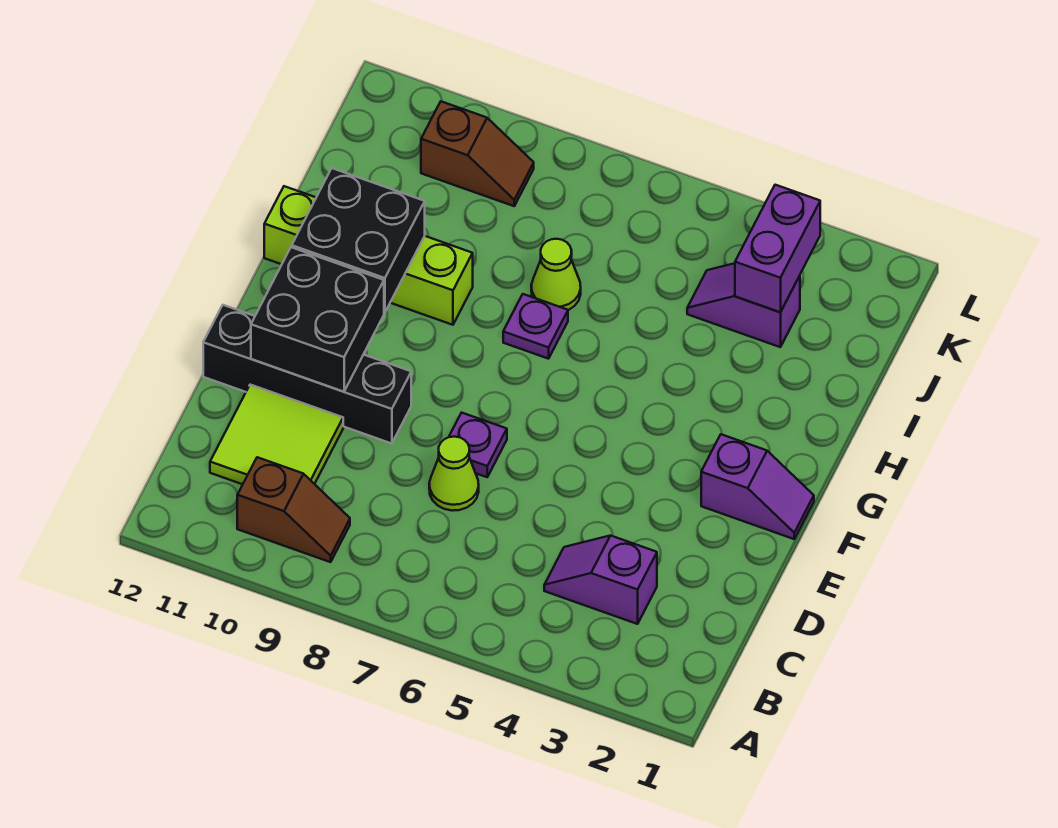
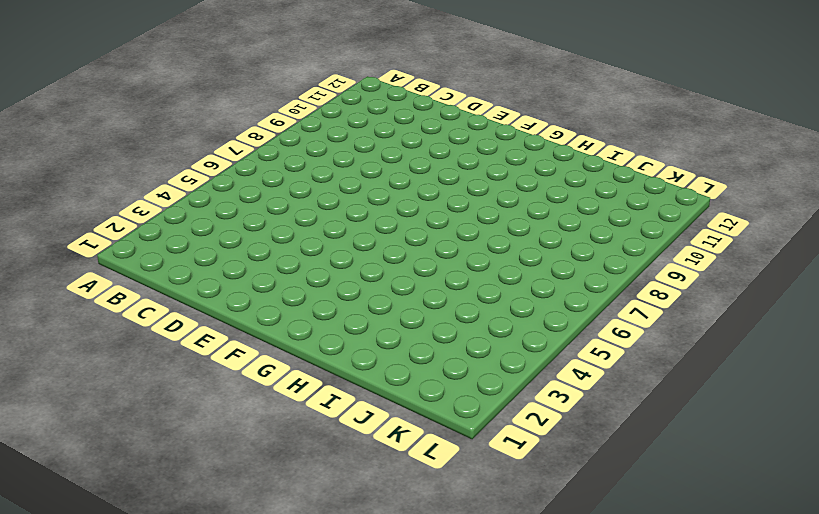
none -> brown 1x2 slope [237,457,350,562]
none -> purple 1x2 slope [544,536,657,624]
none -> lime 2x2 tile [210,385,343,484]

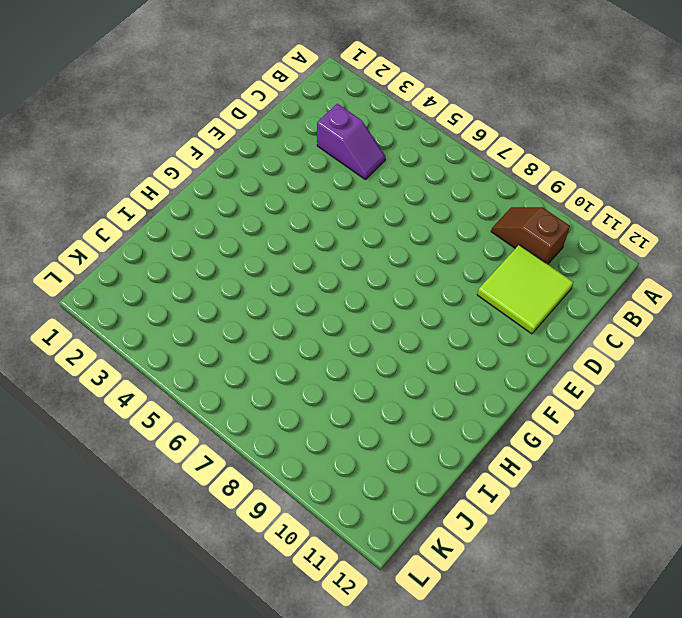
none -> lime 1x1 cone [429,437,479,511]
none -> purple 1x1 plate [449,413,507,477]
none -> black 1x4 brick [203,305,411,444]

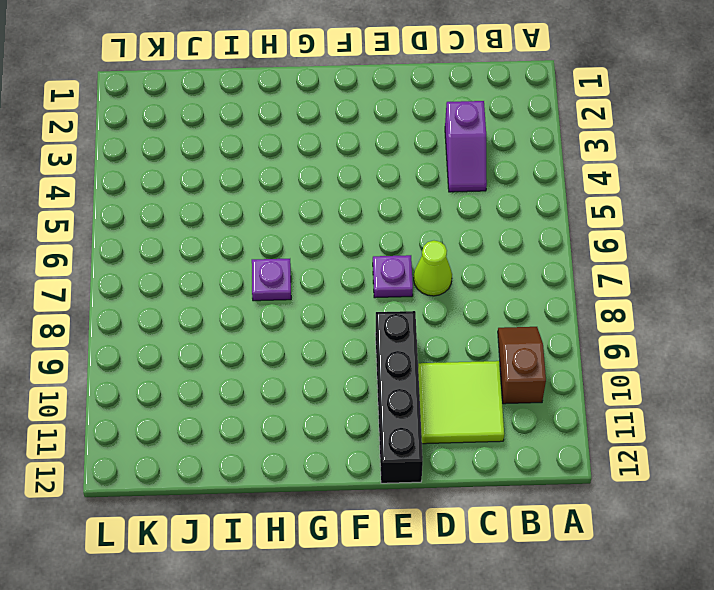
none -> purple 1x2 slope [701,434,814,539]
none -> lime 1x4 brick [264,186,473,325]
none -> lime 1x1 cone [531,239,581,310]

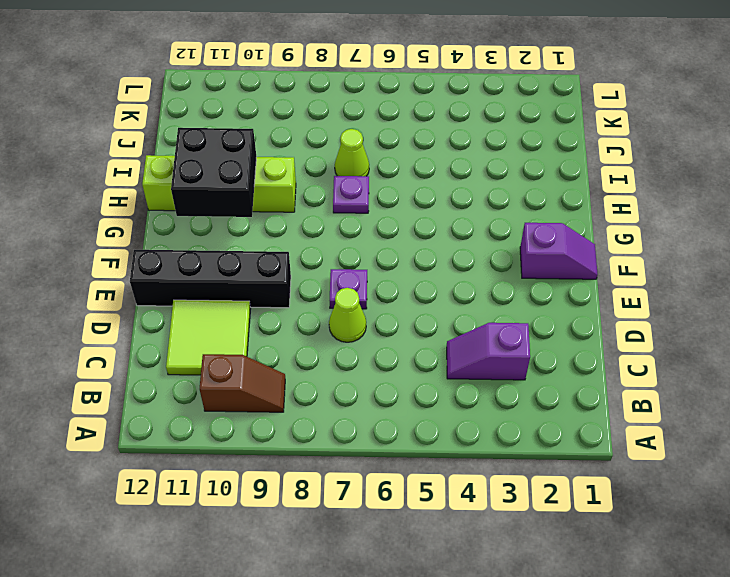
none -> purple 1x2 slope [687,263,800,347]
none -> brown 1x2 slope [421,101,534,206]
none -> black 2x2 brick [251,247,384,392]

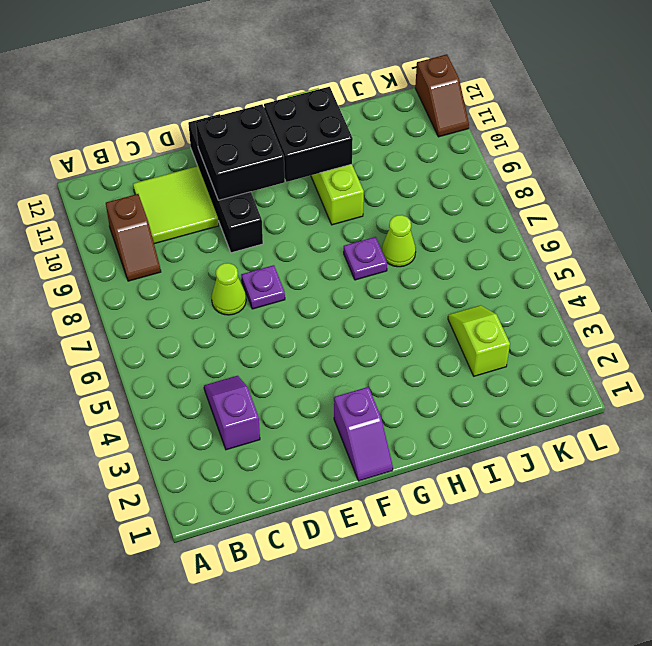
lime 1x2 slope [448,305,510,376] -> purple 1x2 slope [687,263,800,347]
brown 1x2 slope [415,54,469,137] -> brown 1x2 slope moved to [421,101,534,206]
none -> purple 1x2 brick [735,185,820,312]

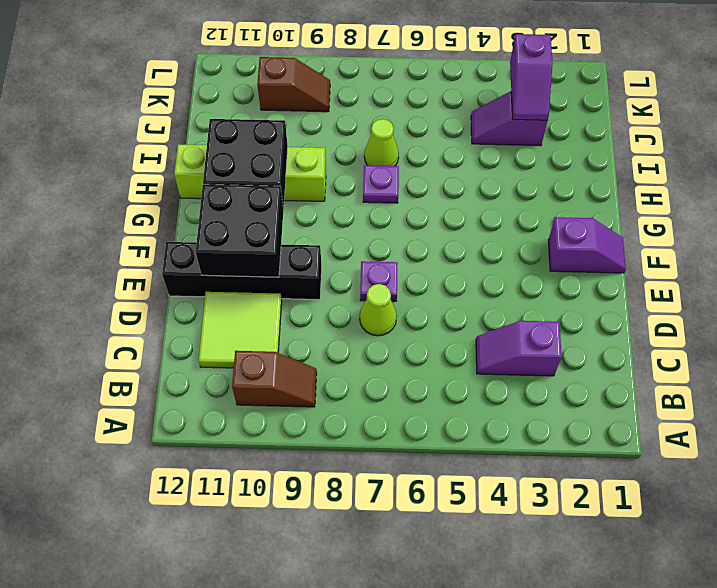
purple 1x2 slope [510,34,552,120] -> purple 1x2 brick [735,185,820,312]

